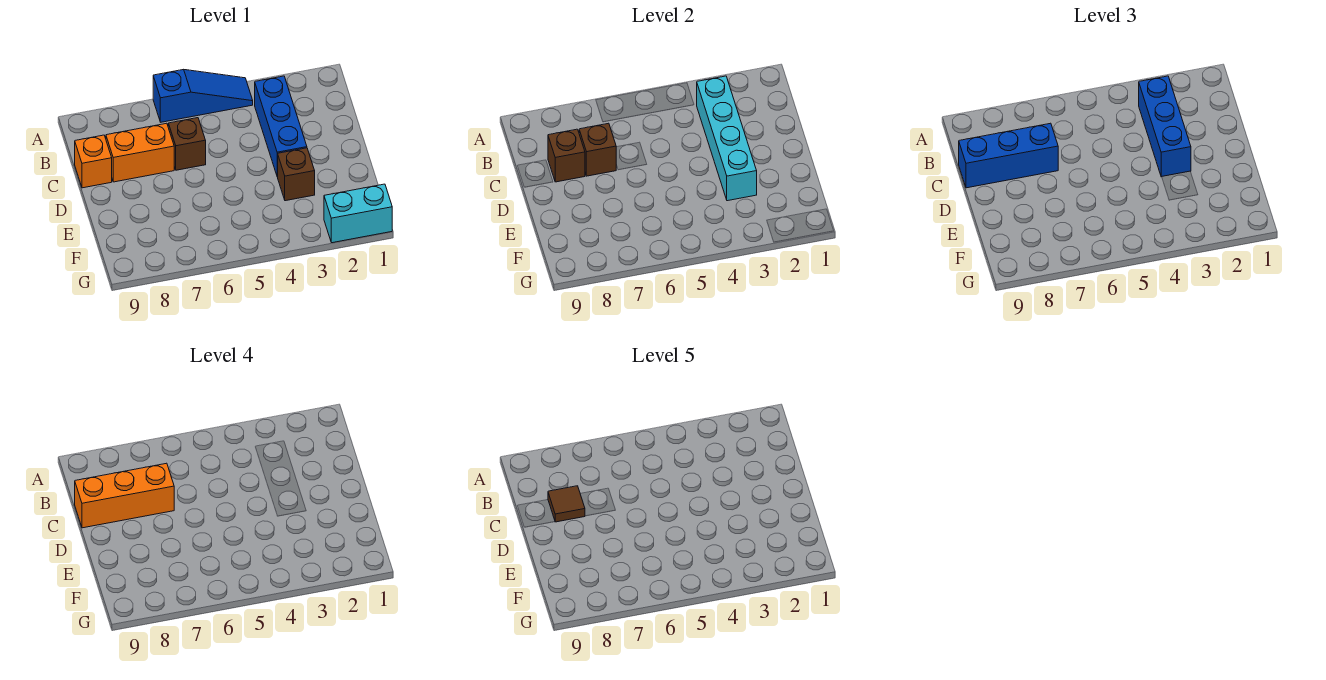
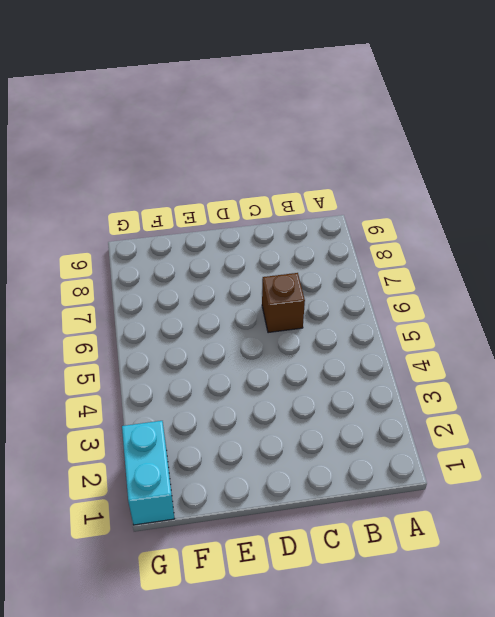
none -> blue 1x3 slope [153,69,253,122]
none -> blue 1x3 brick [255,76,307,176]
none -> orange 1x2 brick [106,123,174,182]

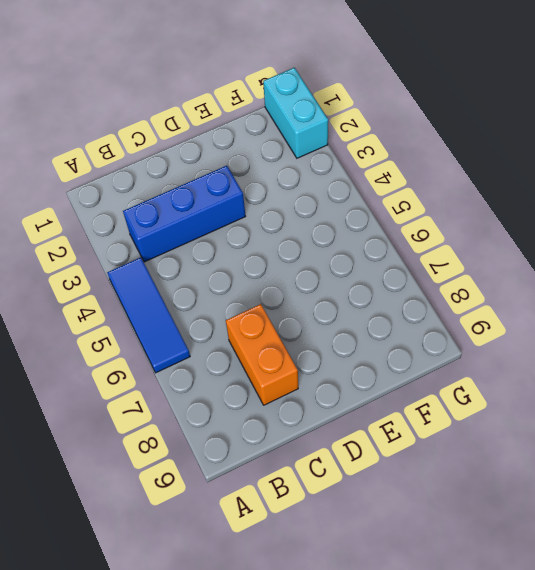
blue 1x3 tile [107,257,190,373] -> blue 1x3 slope [153,69,253,122]
none -> brown 1x1 brick [168,118,206,170]
none -> orange 1x1 brick [75,135,112,188]
none -> brown 1x1 brick [277,148,315,201]

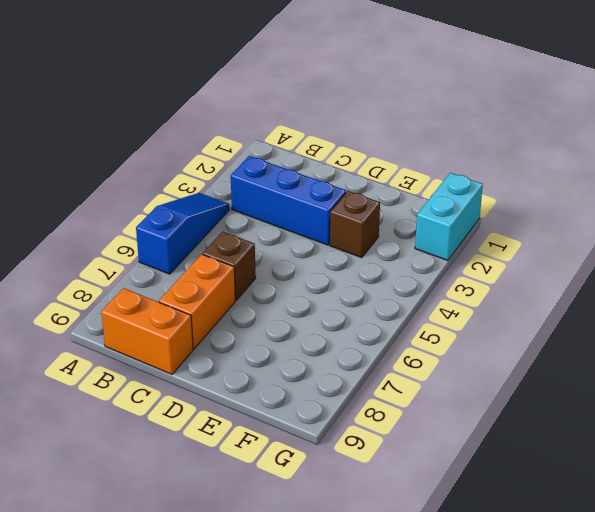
orange 1x2 brick [101,288,193,374] -> orange 1x1 brick [75,135,112,188]
none -> cyan 1x4 brick [697,76,757,201]
none -> brown 1x1 brick [579,123,616,176]
none -> brown 1x1 brick [548,129,585,182]

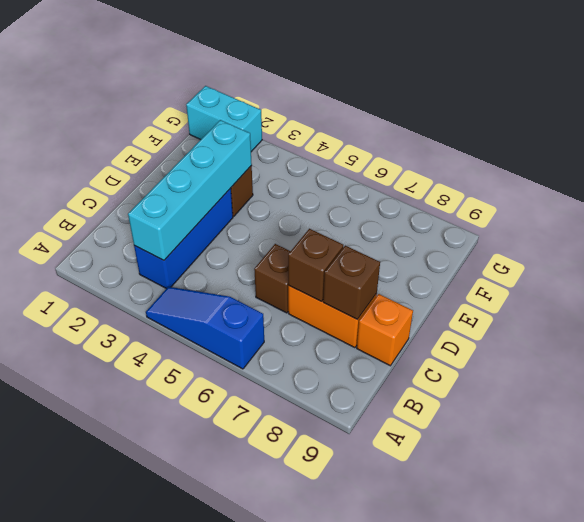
none -> blue 1x3 brick [1139,76,1191,177]
none -> blue 1x3 brick [959,123,1058,188]
none -> orange 1x3 brick [75,463,174,528]

